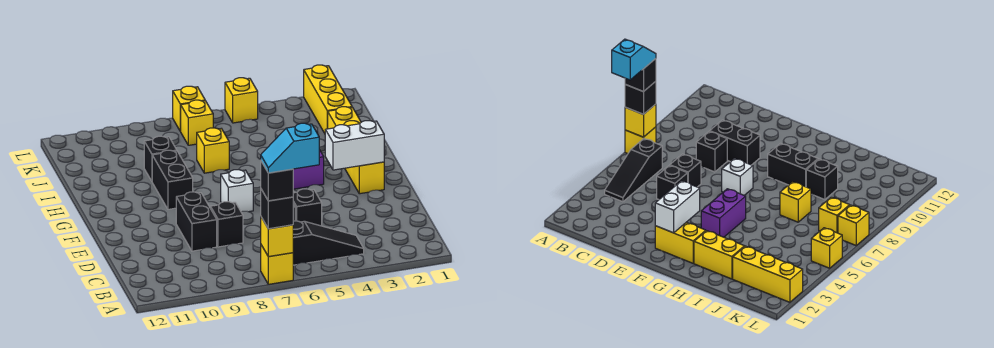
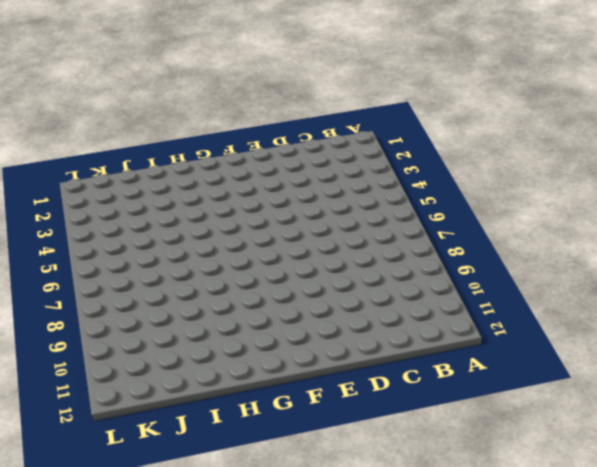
none -> yellow 1x1 brick [261,245,293,284]
none -> black 1x3 slope [293,221,364,265]
none -> black 1x1 brick [293,189,322,226]

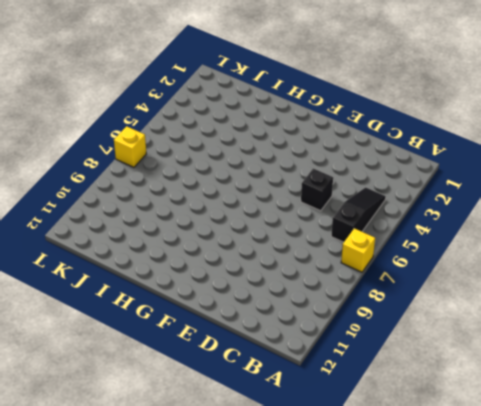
none -> black 1x1 brick [670,154,701,187]
none -> black 1x1 brick [210,202,243,247]
none -> black 1x2 brick [176,192,217,251]

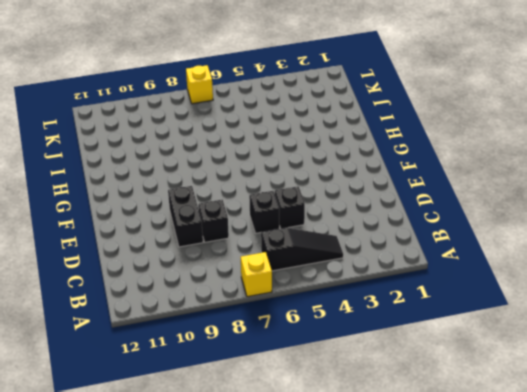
none -> yellow 1x2 brick [345,162,384,194]
none -> white 1x1 brick [221,170,253,212]
none -> purple 1x2 brick [293,150,324,189]

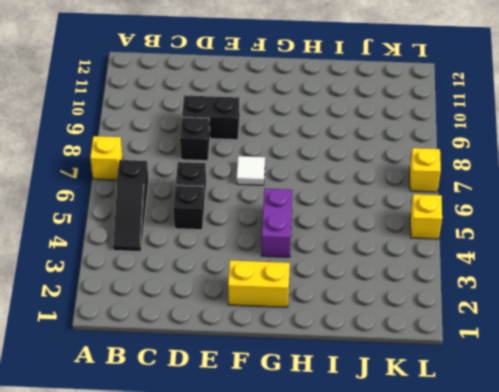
white 1x1 tile [236,156,265,185] -> white 1x1 brick [221,170,253,212]
none -> black 1x2 brick [152,150,193,209]
none -> yellow 1x2 brick [328,107,361,129]
none -> yellow 1x1 brick [197,128,229,173]

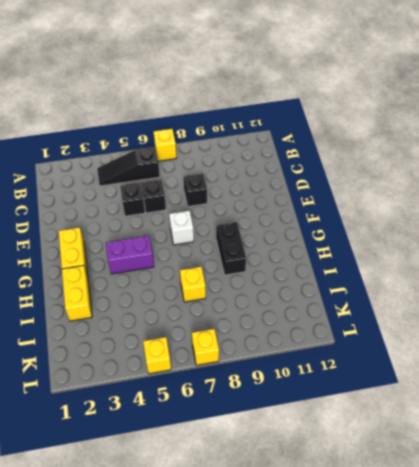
none -> black 1x2 brick [176,192,217,251]
none -> black 1x1 brick [144,136,177,181]
none -> yellow 1x3 brick [304,65,352,133]

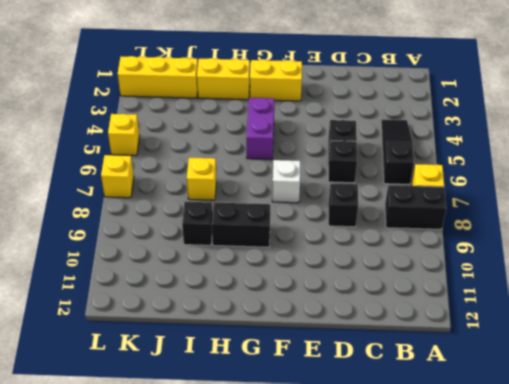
black 1x2 brick [385,185,446,229] -> black 1x2 brick moved to [176,192,217,251]
none -> yellow 1x1 brick [180,100,213,145]
none -> yellow 1x1 brick [261,217,293,257]
none -> white 1x2 brick [325,121,384,170]

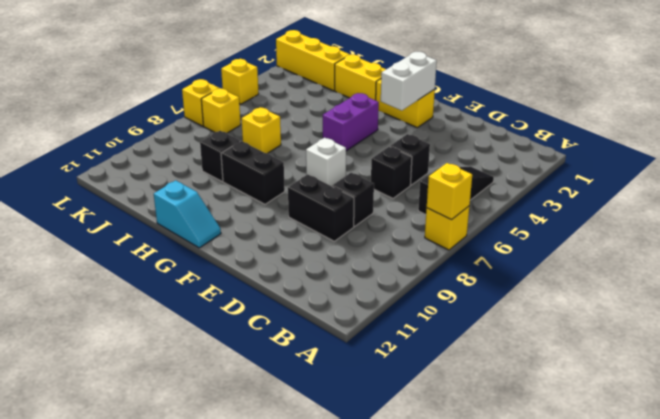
cyan 1x2 slope [154,180,221,248] -> cyan 1x2 slope turned to [261,123,319,173]
none -> black 1x1 brick [261,189,293,229]
none -> black 1x1 brick [261,162,293,201]

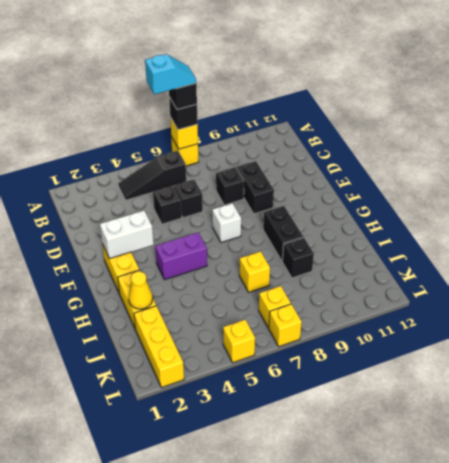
yellow 1x1 cone [129,272,153,309] -> none

